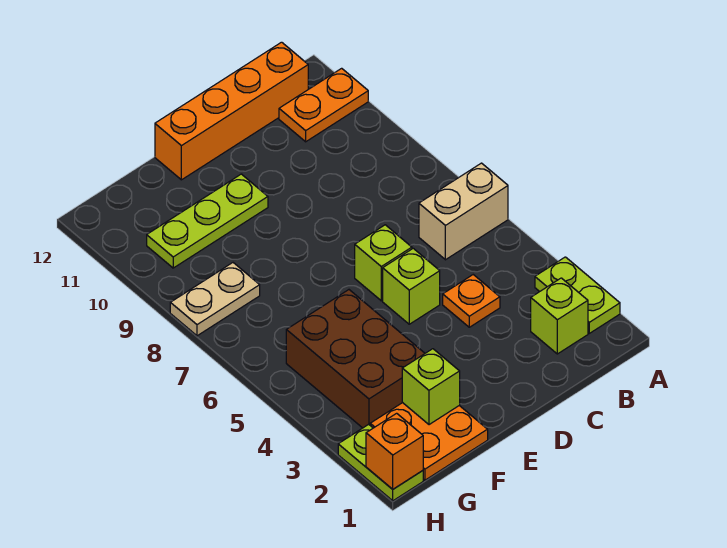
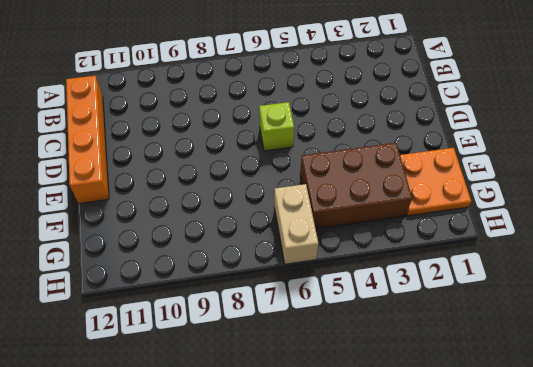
tan 1x2 brick [274,184,318,264] -> tan 1x2 brick moved to [419,163,508,260]
none -> lime 1x2 plate [535,257,620,333]
none -> orange 1x2 plate [279,68,368,142]
none -> lime 1x1 brick [531,278,588,354]

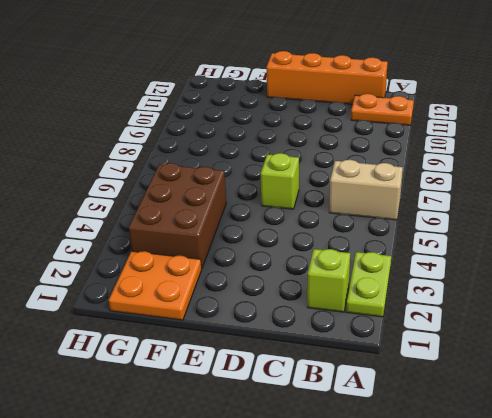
none -> orange 1x1 plate [443,275,500,327]
none -> lime 1x1 brick [383,248,440,324]
none -> lime 1x3 plate [147,174,268,268]

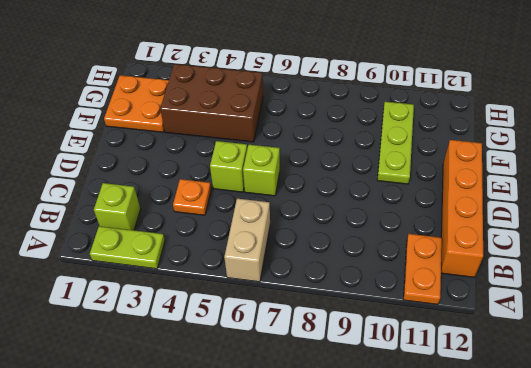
none -> tan 1x2 plate [170,263,260,336]
none -> lime 1x2 plate [338,424,423,501]
none -> lime 1x1 brick [402,349,460,425]

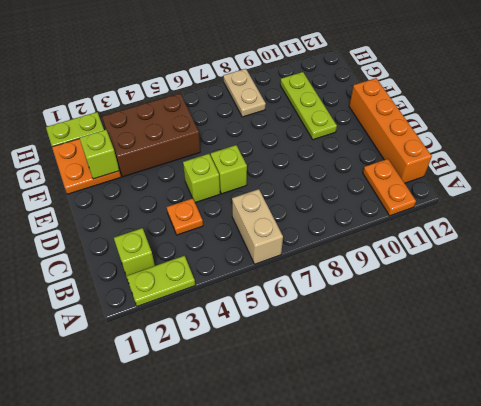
none -> orange 1x1 brick [366,413,423,489]

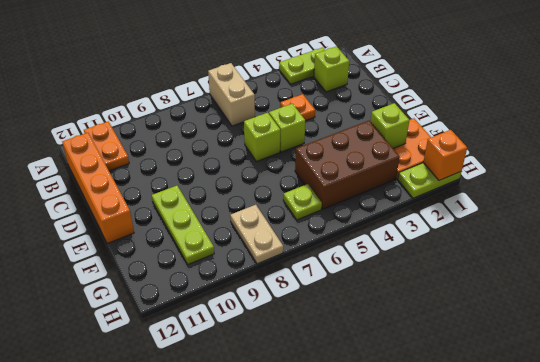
lime 1x1 plate [283,184,322,220] -> none

